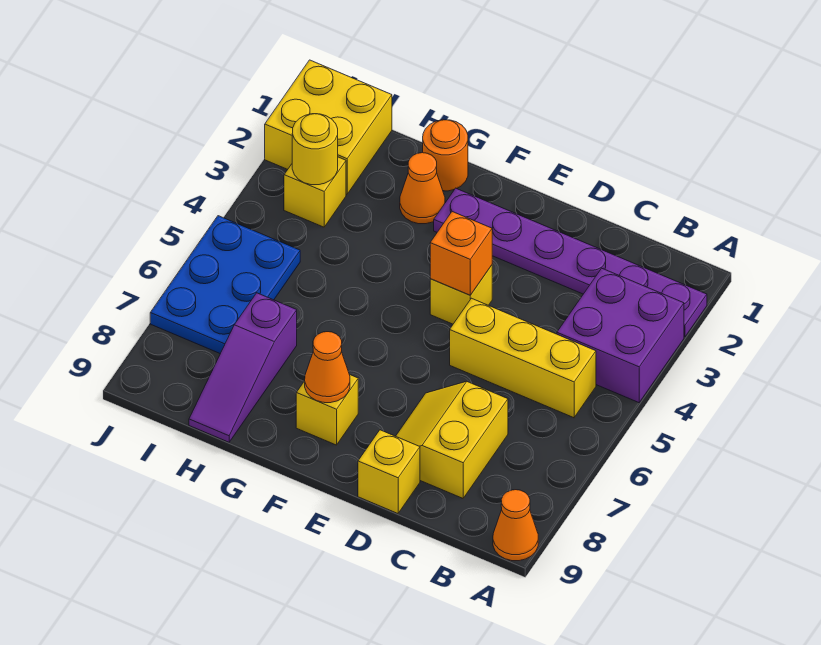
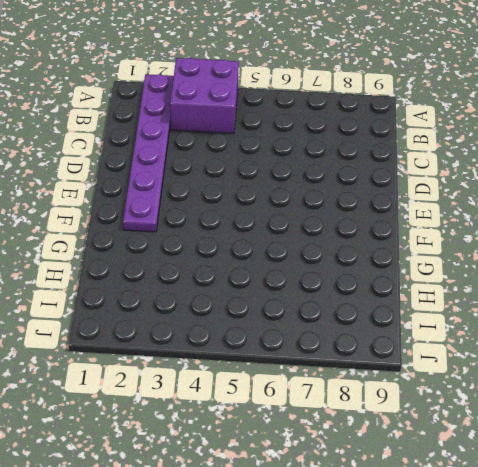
none -> orange 1x1 cone [493,490,538,561]
none -> yellow 1x3 brick [450,298,596,418]
none -> yellow 2x2 slope [396,382,508,498]

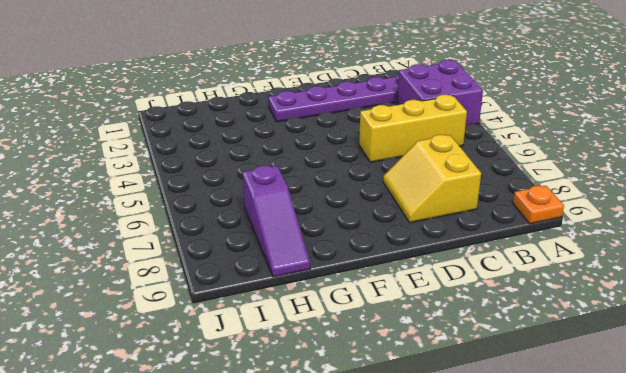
orange 1x1 plate [513,186,564,224] -> orange 1x1 cone [493,490,538,561]
none -> yellow 1x1 brick [358,430,420,513]
none -> yellow 1x1 brick [430,265,492,324]
none -> yellow 1x1 brick [296,374,358,445]

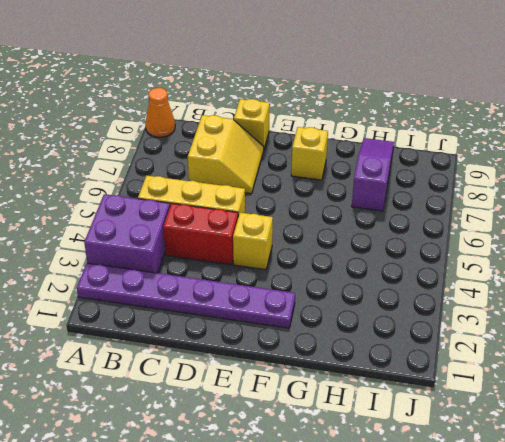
red 1x2 brick [163,203,238,265] -> none
none -> orange 1x1 round brick [423,120,468,191]
none -> orange 1x1 cone [400,153,445,224]
none -> yellow 2x2 brick [265,60,392,194]

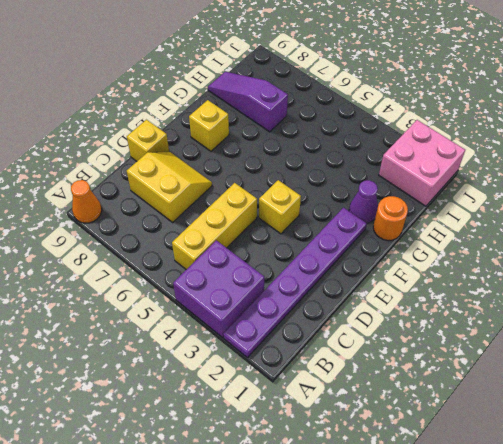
purple 1x1 cone [349,180,378,223] -> orange 1x1 cone [400,153,445,224]
pink 2x2 brick [379,120,465,206] -> yellow 2x2 brick [265,60,392,194]
none -> yellow 1x1 brick [284,157,346,227]
none -> blue 2x3 plate [150,216,300,354]
none -> orange 1x1 brick [430,212,492,295]

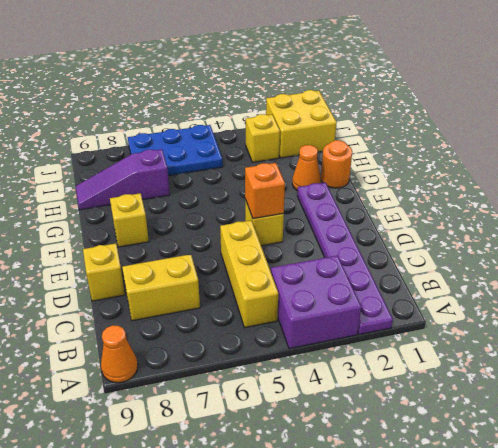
none -> orange 1x1 cone [305,332,350,403]
none -> yellow 1x1 round brick [292,114,338,185]

